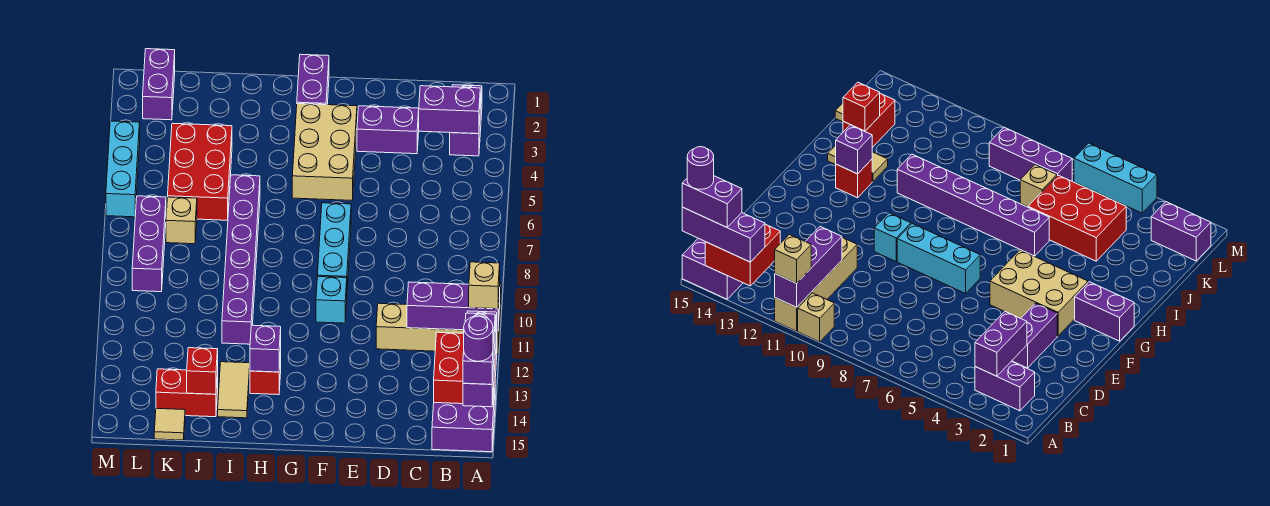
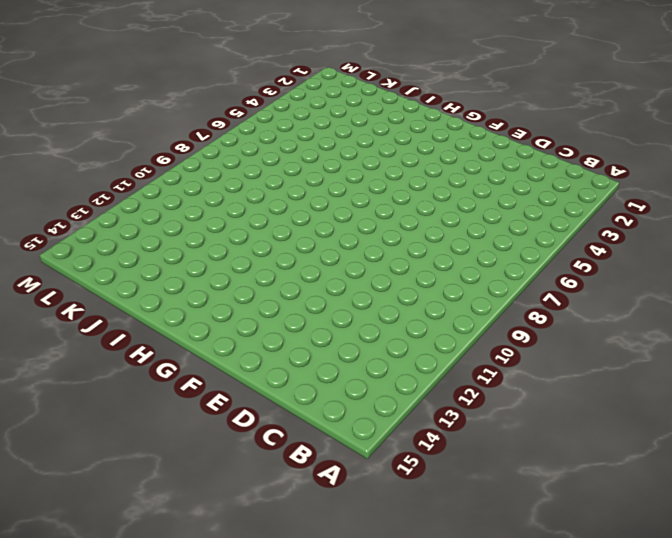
none -> tan 1x1 brick [798,293,834,342]
none -> tan 1x4 brick [376,303,500,354]
none -> purple 2x2 brick [432,393,495,452]

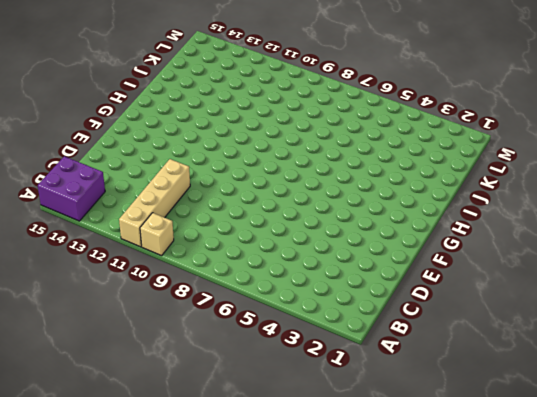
none -> purple 1x2 brick [450,85,482,156]
none -> purple 1x2 brick [357,106,419,154]
none -> tan 2x3 brick [292,104,357,200]

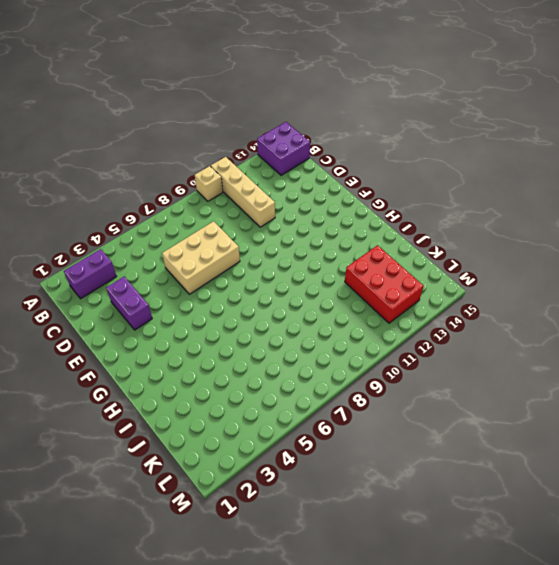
tan 2x3 brick [162,221,240,294] -> tan 2x3 brick moved to [292,104,357,200]
red 2x3 brick [345,245,424,323] -> red 2x3 brick turned to [168,123,232,220]
none -> cyan 1x3 brick [317,203,351,288]
none -> cyan 1x1 brick [316,277,347,323]
none -> purple 1x2 brick [297,54,329,105]

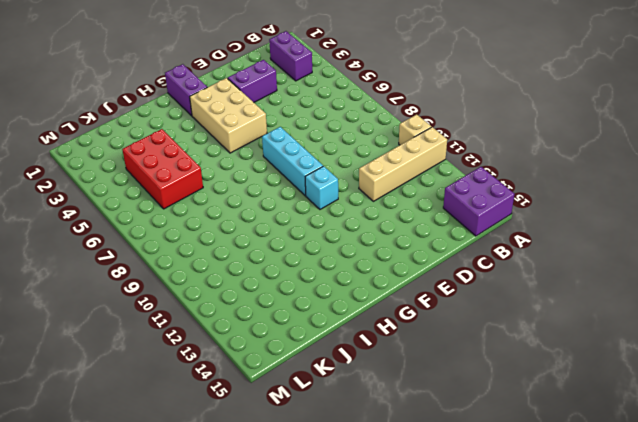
none -> red 1x1 brick [250,352,281,395]
none -> purple 1x6 brick [222,175,260,344]
none -> tan 1x2 tile [218,362,250,418]

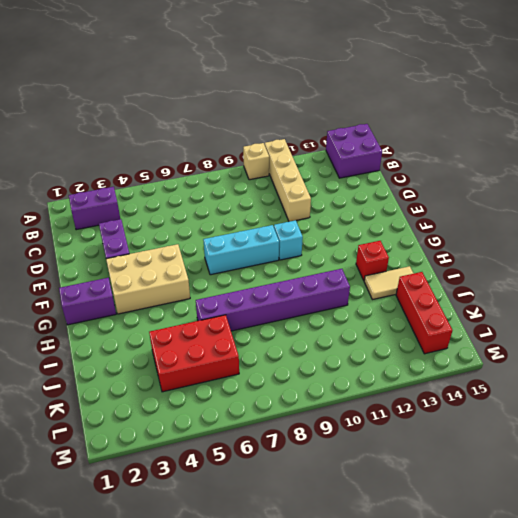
red 1x3 brick [396,272,452,354] -> red 1x2 brick [156,369,218,417]
none -> tan 1x1 brick [166,197,197,244]
none -> tan 1x1 tile [154,408,185,440]
none -> purple 1x2 brick [143,49,175,120]

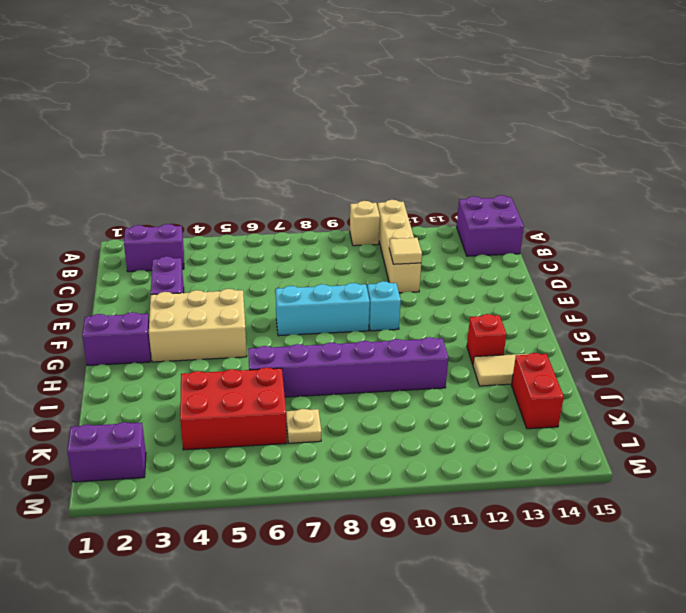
tan 1x1 tile [389,238,422,264] -> tan 1x1 tile moved to [154,408,185,440]
tan 1x1 plate [286,409,321,443] -> tan 1x1 brick [166,197,197,244]
none -> purple 1x3 brick [132,196,166,292]
none -> cyan 1x3 brick [106,121,140,217]
none -> purple 1x3 brick [407,282,500,331]

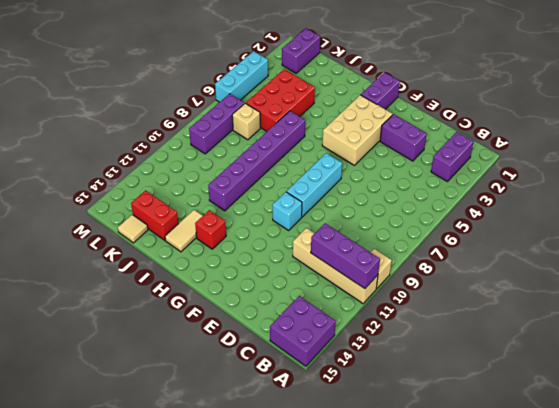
none -> red 2x2 brick [434,332,497,405]
none -> purple 1x2 brick [419,86,480,134]
none -> purple 1x1 brick [250,325,281,372]

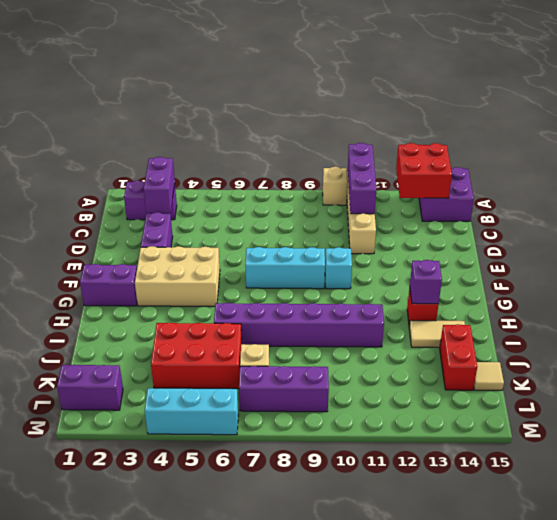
none -> red 1x1 brick [187,348,218,394]
none -> tan 1x1 brick [469,262,500,309]
none -> purple 1x3 brick [463,311,497,407]

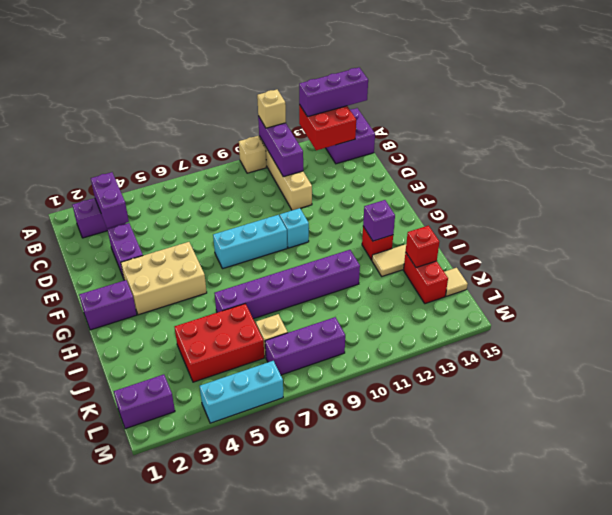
none -> purple 1x2 brick [463,313,495,384]
none -> purple 1x1 round brick [464,316,493,361]

